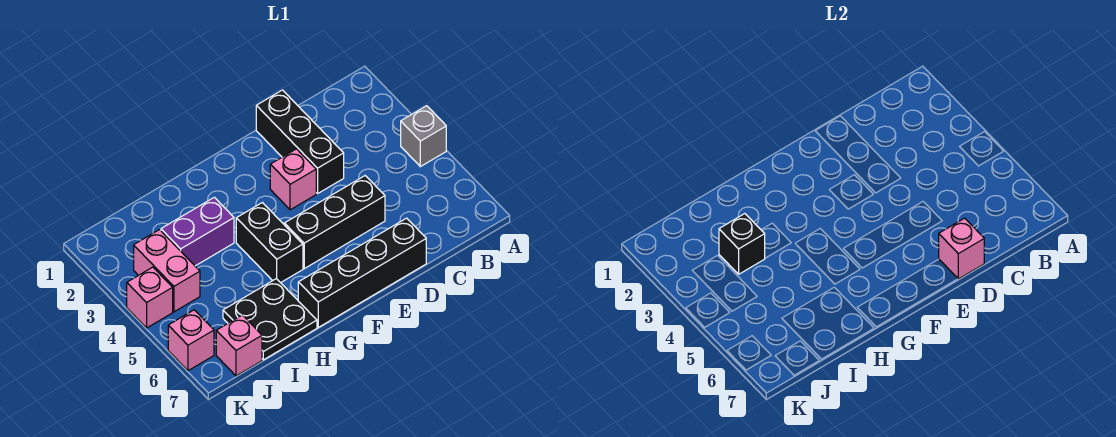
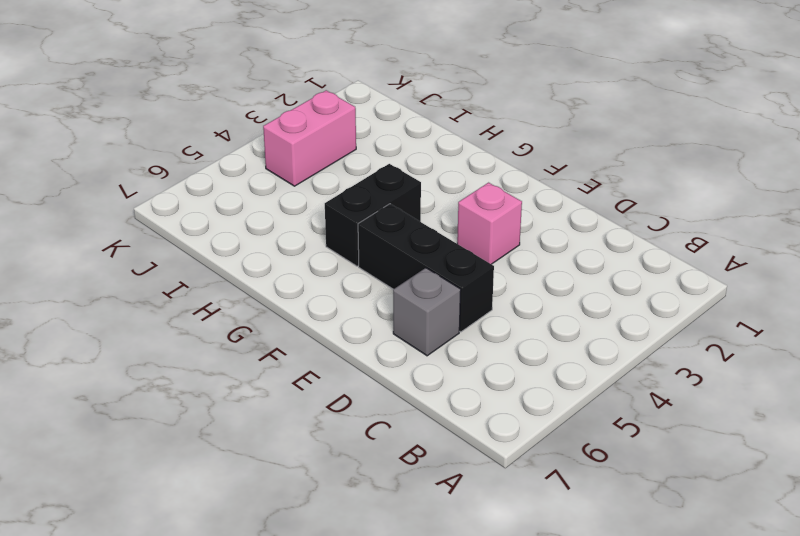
grey 1x1 brick [393,268,461,356] -> grey 1x1 brick moved to [401,106,446,167]
none -> black 1x3 brick [256,90,344,193]
none -> black 1x4 brick [298,218,426,327]
none -> purple 1x2 brick [161,197,234,266]

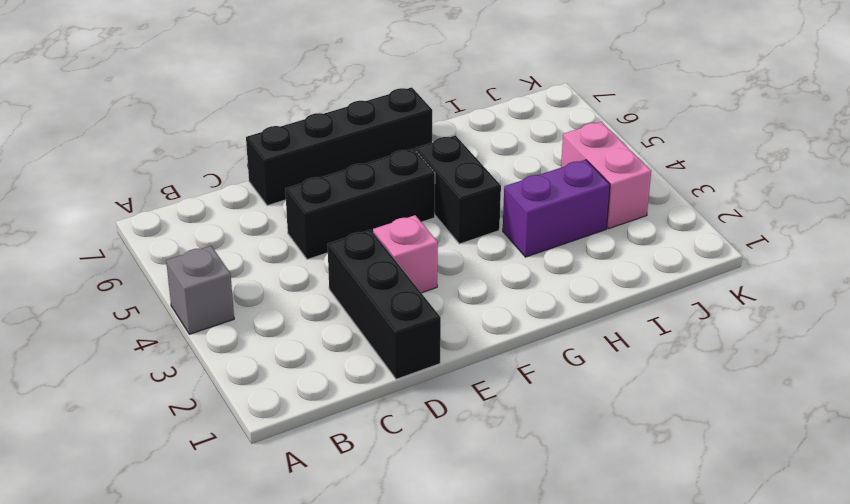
none -> black 2x2 plate [223,278,317,360]
none -> pink 1x1 brick [216,315,262,376]
none -> pink 1x1 brick [127,267,173,328]

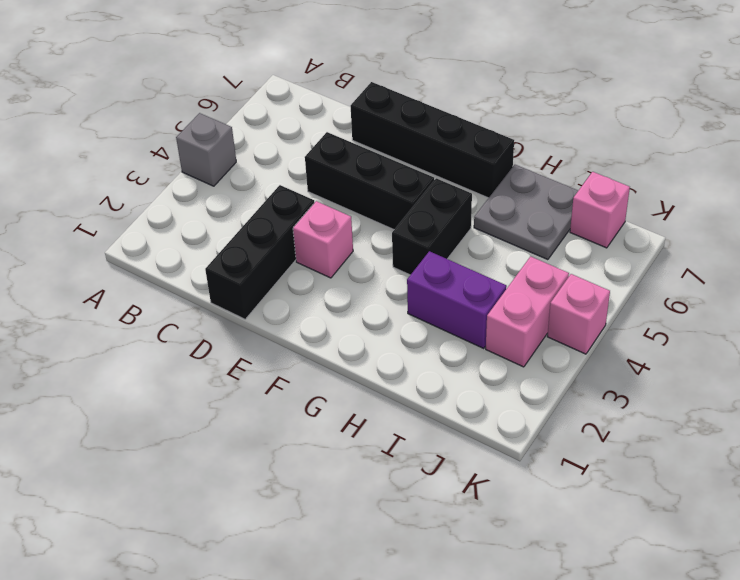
grey 2x2 plate [474,165,578,260] -> black 2x2 plate [223,278,317,360]
none -> pink 1x1 brick [168,310,214,371]
none -> pink 1x1 brick [939,218,984,279]
none -> black 1x1 brick [719,214,765,274]

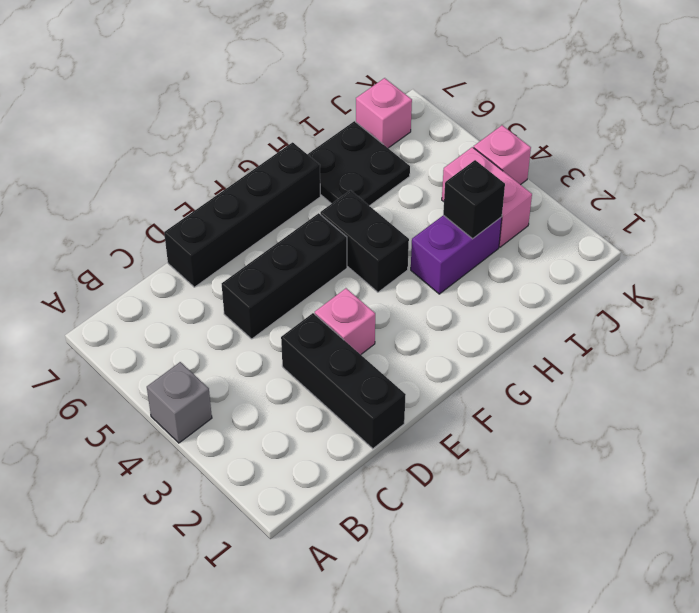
none -> pink 1x1 brick [168,310,214,371]
none -> pink 1x1 brick [939,218,984,279]

